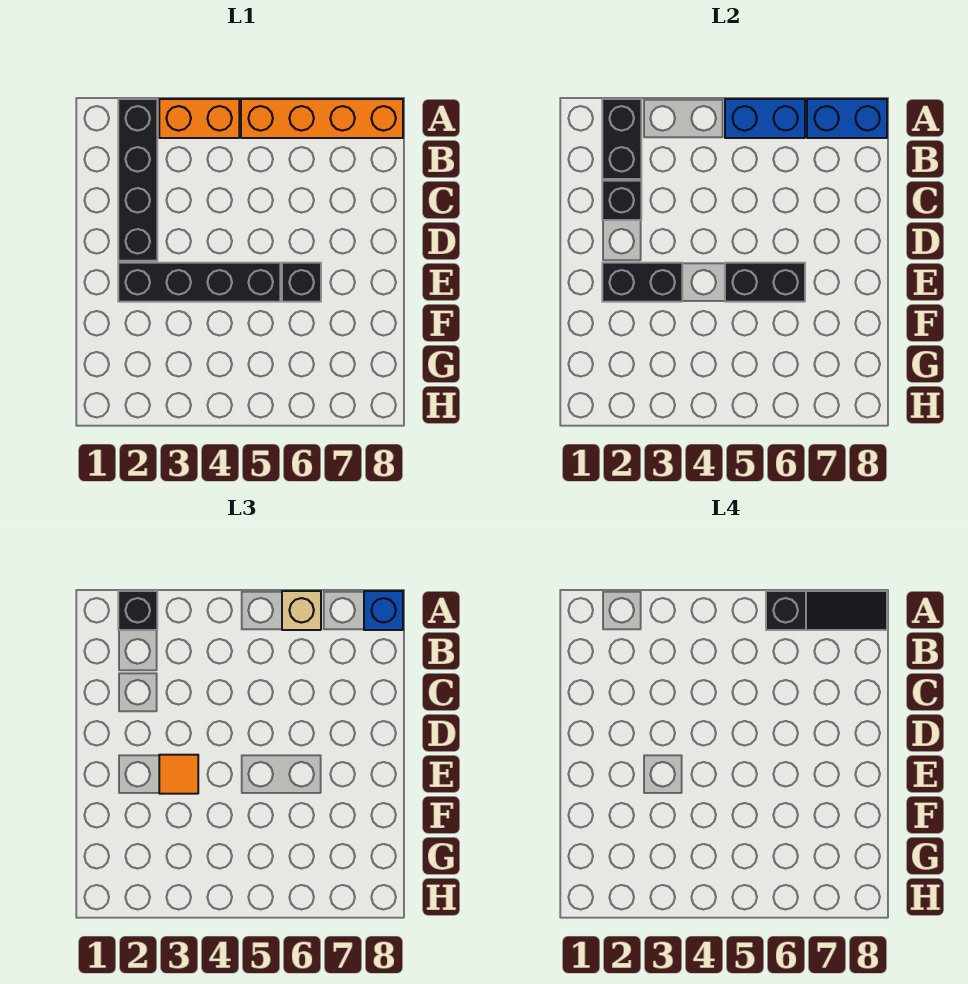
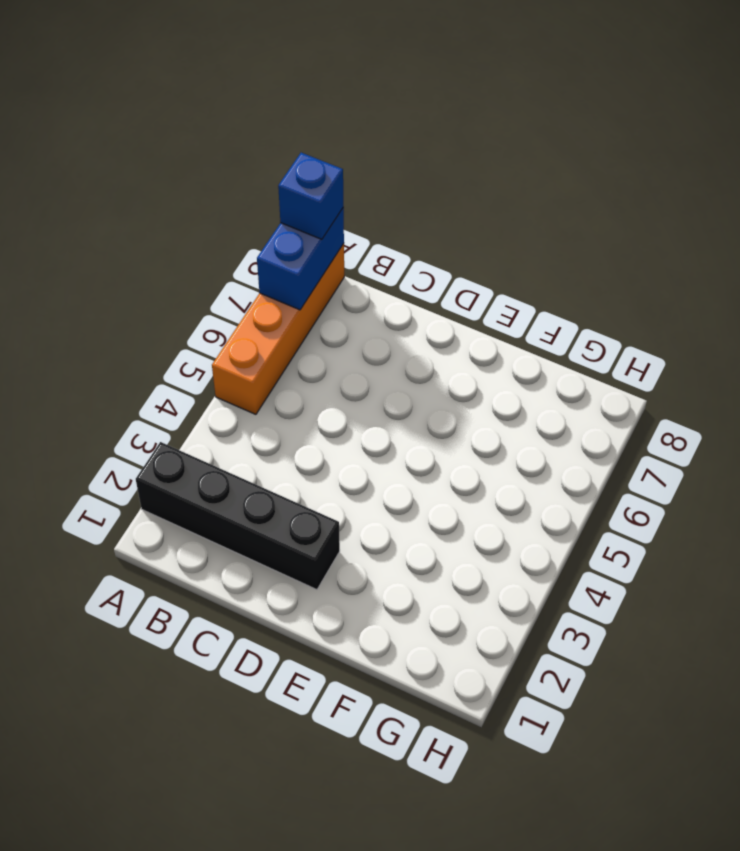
none -> orange 1x2 brick [159,99,239,138]
none -> black 1x4 brick [118,263,280,302]
none -> black 1x1 brick [282,263,321,302]

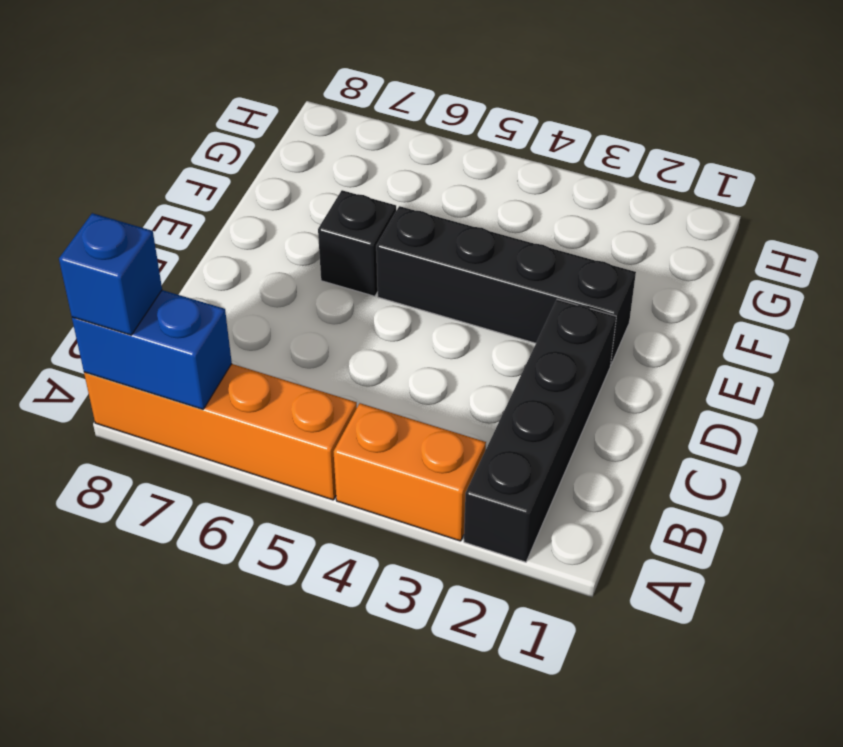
none -> black 1x2 brick [602,99,641,179]
none -> blue 1x2 brick [725,99,805,138]
none -> black 1x1 brick [602,181,641,220]

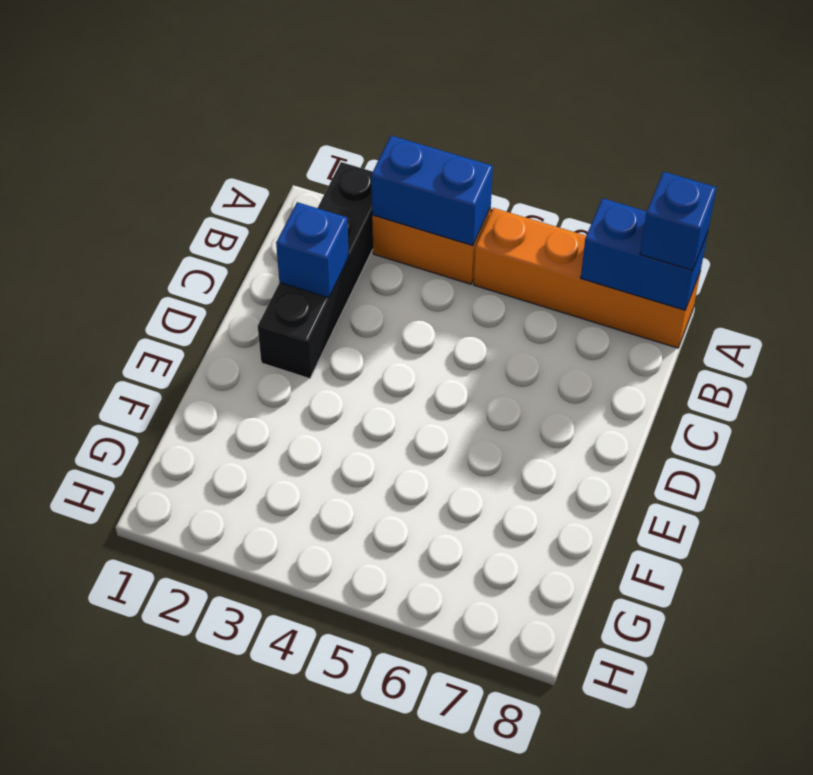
blue 1x2 brick [371,136,493,246] -> blue 1x2 brick moved to [725,99,805,138]
blue 1x1 brick [276,202,349,298] -> black 1x1 brick [602,181,641,220]
none -> black 1x4 brick [118,263,280,302]
none -> black 1x1 brick [282,263,321,302]
none -> black 1x2 brick [602,99,641,179]

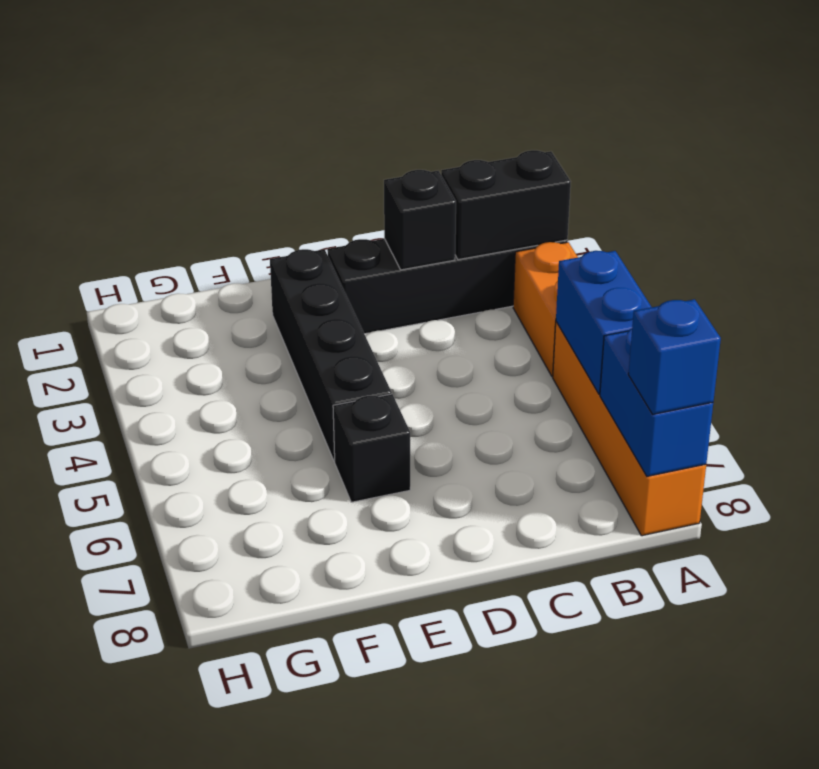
none -> black 1x2 brick [602,263,682,302]
none -> black 1x2 brick [725,263,805,302]
none -> black 1x1 brick [118,591,157,630]

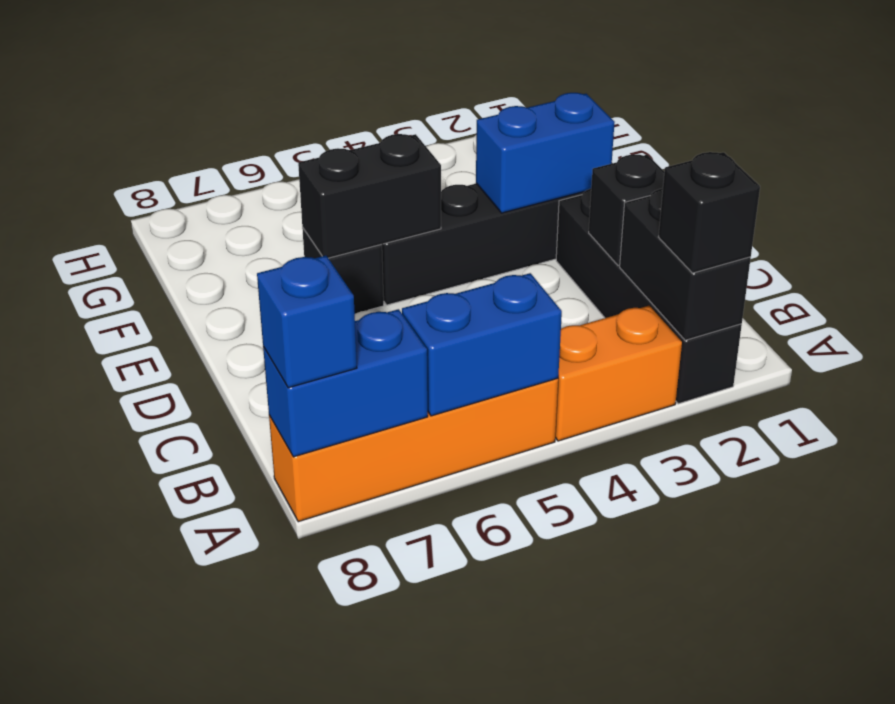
blue 1x2 brick [476,93,615,213] -> black 1x2 brick [602,263,682,302]
none -> tan 1x1 brick [282,591,321,630]
none -> orange 1x1 tile [159,755,198,794]
none -> black 1x3 slope [766,591,887,630]

